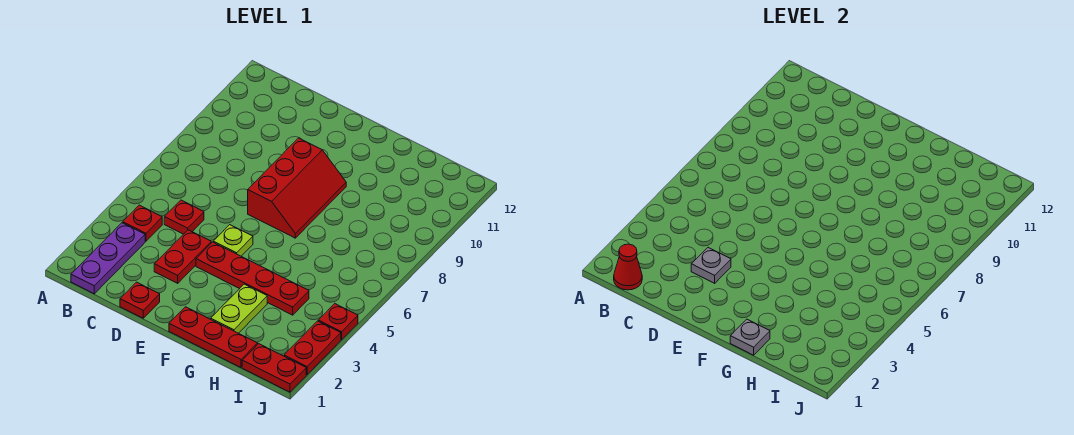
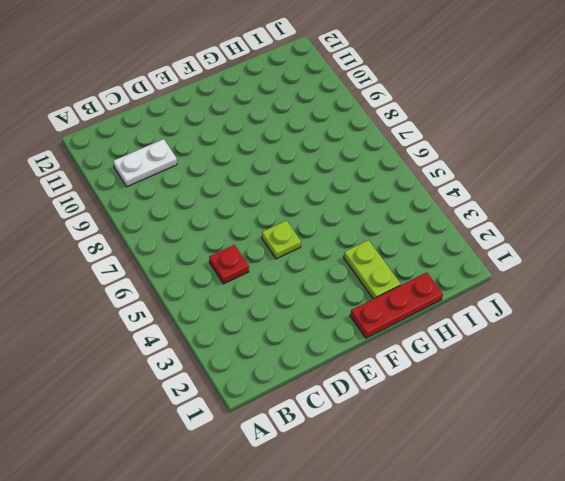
white 1x2 plate [113,139,177,187] -> none
none -> purple 1x3 plate [71,223,145,294]
none -> red 1x1 plate [123,205,162,241]
none -> red 1x1 plate [120,282,160,318]

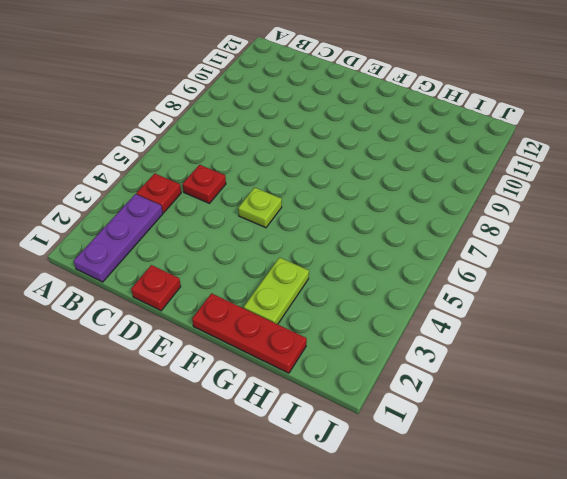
none -> red 1x2 plate [154,230,211,283]
none -> red 1x4 plate [196,242,309,315]
none -> red 2x3 slope [248,138,346,238]

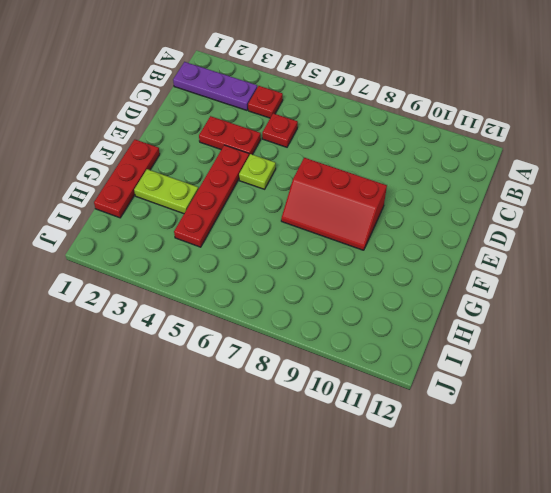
none -> red 1x1 plate [120,282,160,318]
none -> red 1x2 plate [242,344,306,392]
none -> red 1x2 plate [284,321,341,374]

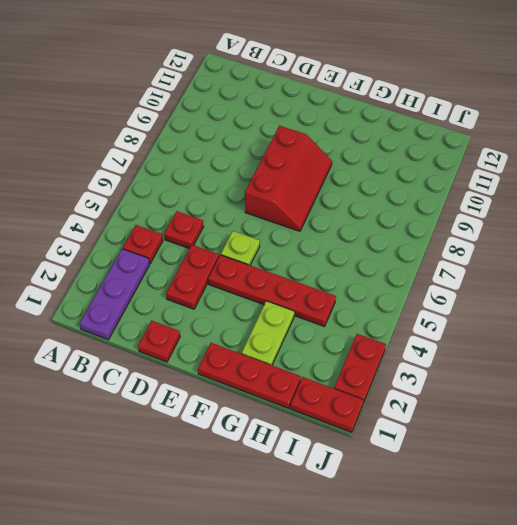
none -> red 1x1 plate [318,304,358,340]
none -> red 1x1 cone [614,244,642,290]
none -> grey 1x1 plate [691,248,731,283]

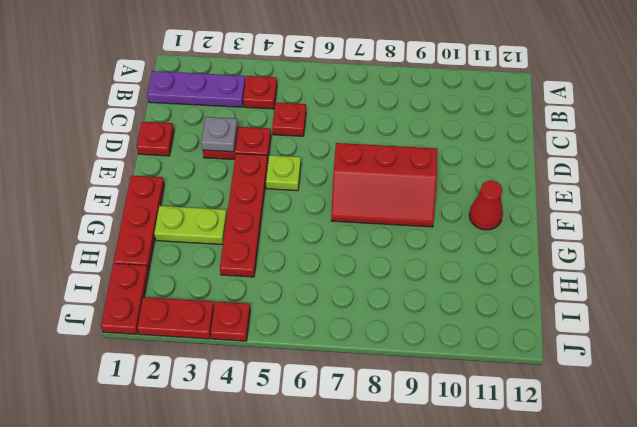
red 1x1 cone [469,181,503,230] -> red 1x1 cone moved to [614,244,642,290]
none -> grey 1x1 plate [730,319,770,355]

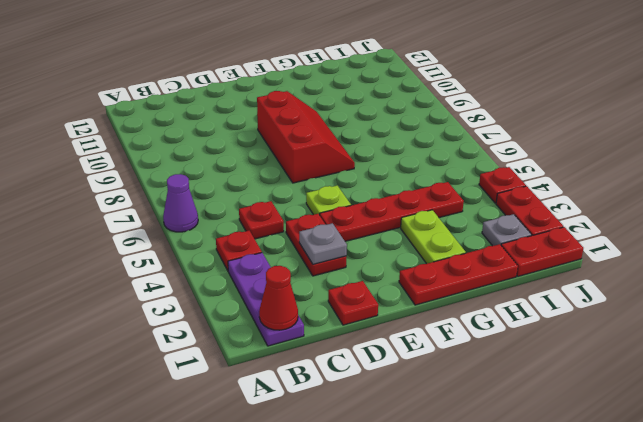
purple 1x1 cone [163,174,198,232] -> none
grey 1x1 plate [482,214,531,246] -> grey 1x1 plate moved to [730,319,770,355]

